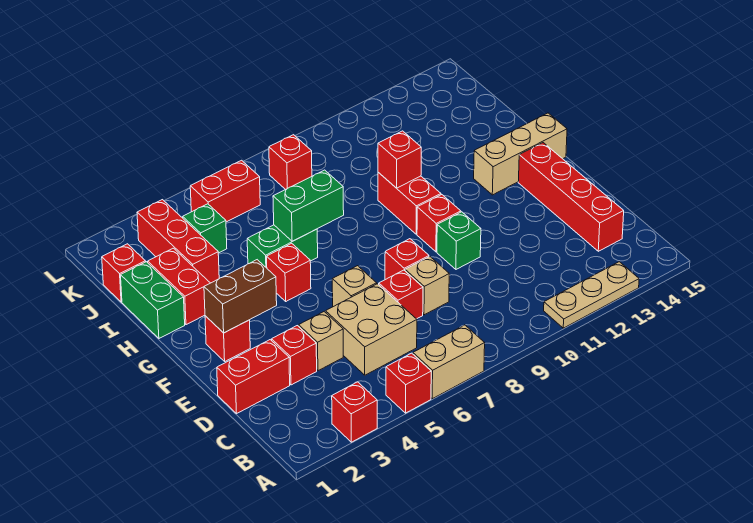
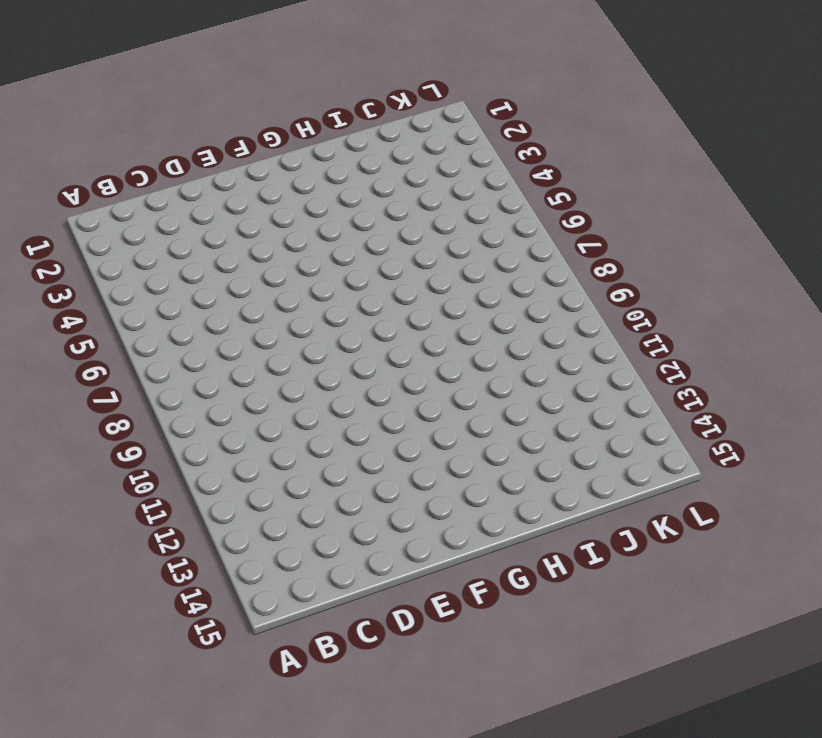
none -> red 1x1 brick [332,382,377,442]
none -> red 1x1 brick [386,353,431,413]
none -> tan 1x2 brick [413,325,485,399]
none -> tan 1x3 plate [544,262,639,328]

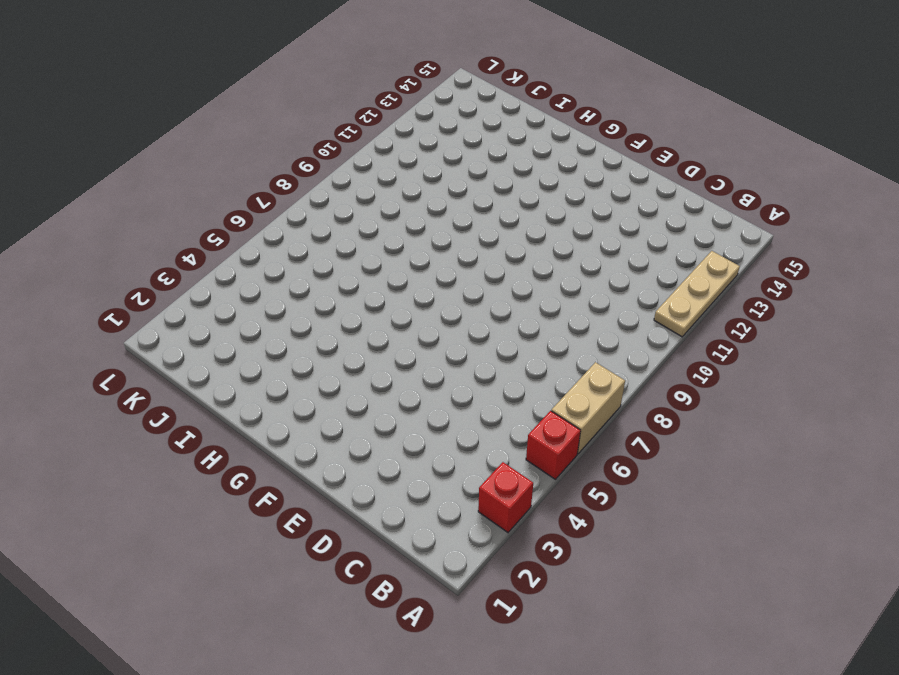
none -> tan 2x2 brick [326,284,417,375]
none -> red 1x4 brick [518,143,624,251]
none -> red 1x2 brick [217,340,290,413]
none -> red 1x1 brick [272,326,317,385]

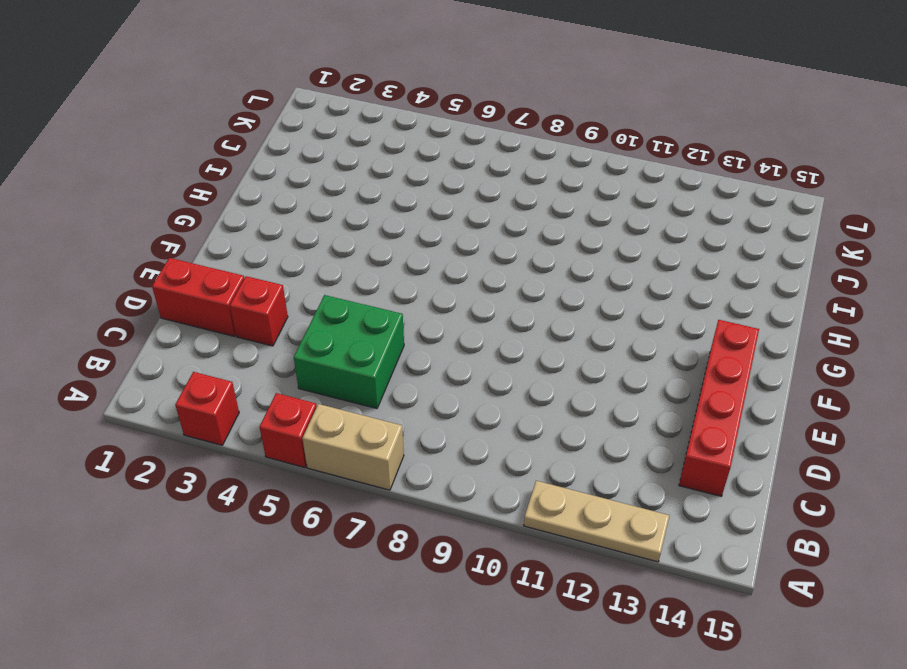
green 2x2 brick [294,295,404,409] -> tan 2x2 brick [326,284,417,375]
none -> tan 1x1 brick [299,312,343,371]
none -> red 1x1 brick [378,270,423,319]
none -> tan 1x1 brick [405,257,449,315]
none -> tan 1x1 brick [332,266,377,307]

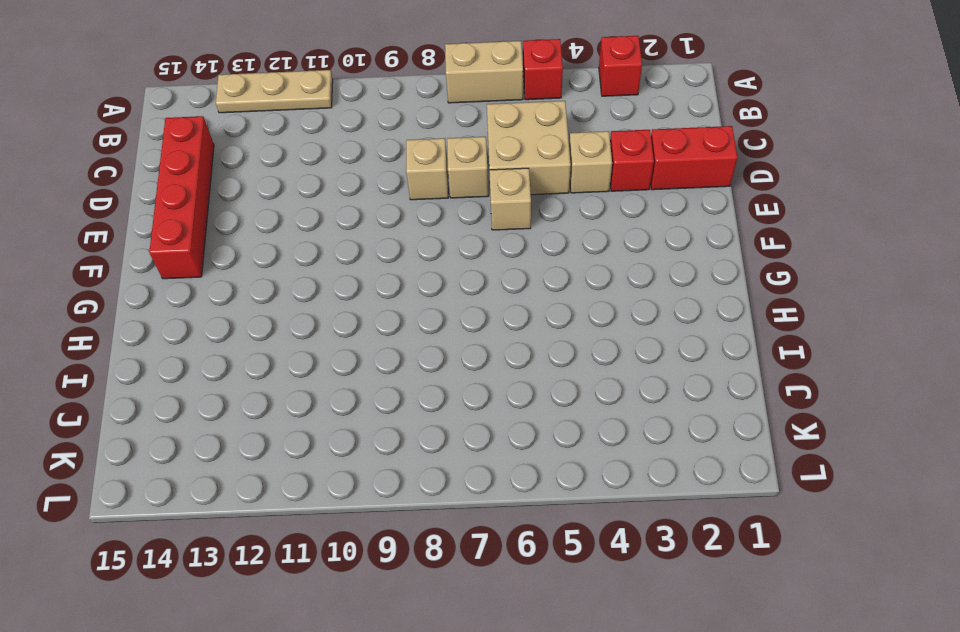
tan 1x1 brick [447,137,488,198] -> red 1x1 brick [378,270,423,319]
none -> red 1x1 brick [385,239,429,280]
none -> green 1x1 brick [437,212,481,269]
none -> red 1x1 brick [205,316,250,361]
none -> red 1x1 brick [417,195,461,252]

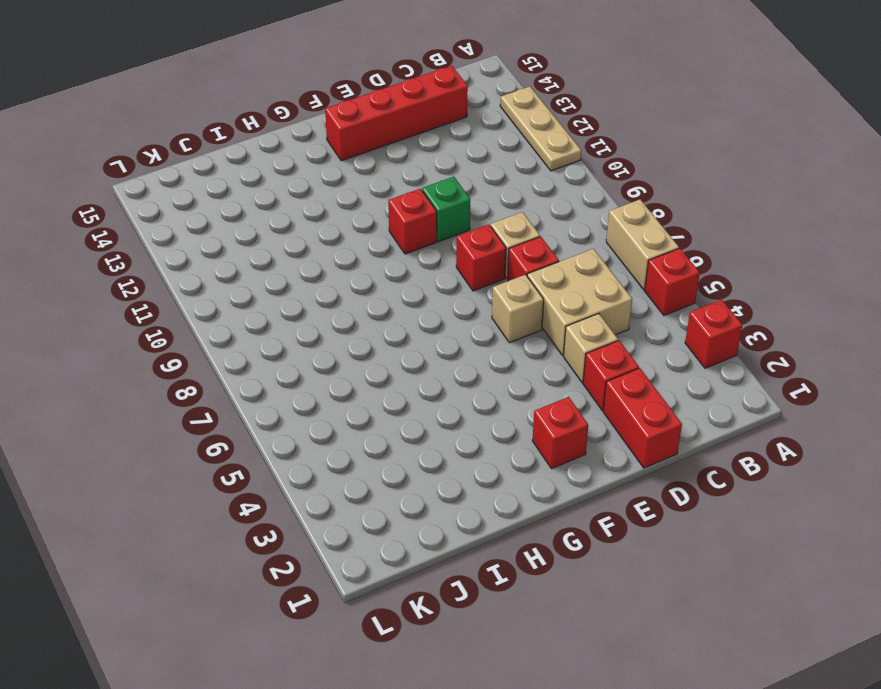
none -> red 1x1 brick [267,243,311,301]
none -> red 1x2 brick [378,172,441,234]
none -> tan 1x3 brick [474,113,567,195]
none -> green 1x2 brick [121,262,185,338]

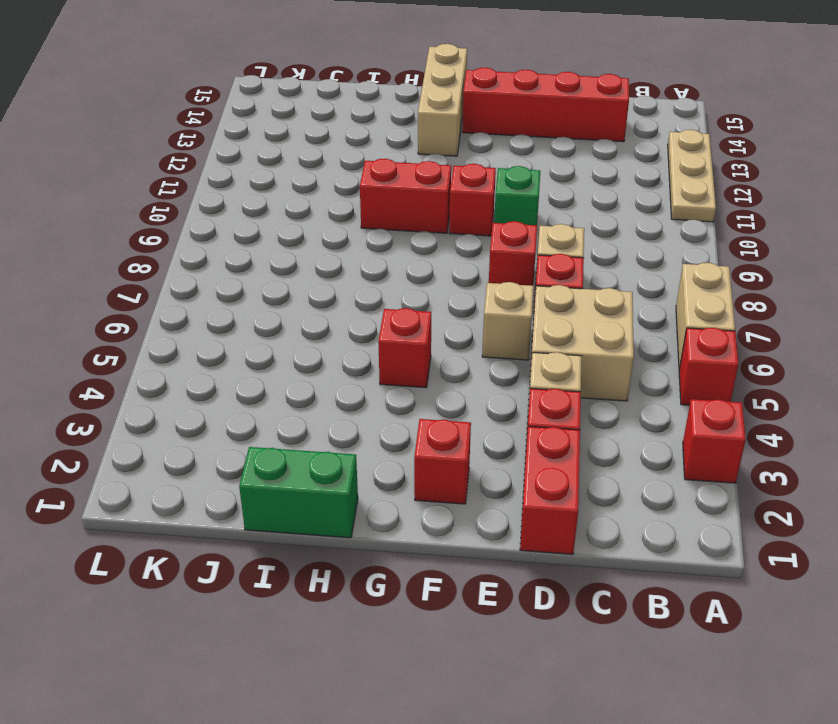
none -> red 1x2 brick [148,248,210,325]
none -> green 1x2 brick [247,225,318,268]
none -> red 1x3 brick [137,200,219,283]
none -> red 1x1 brick [102,244,146,302]

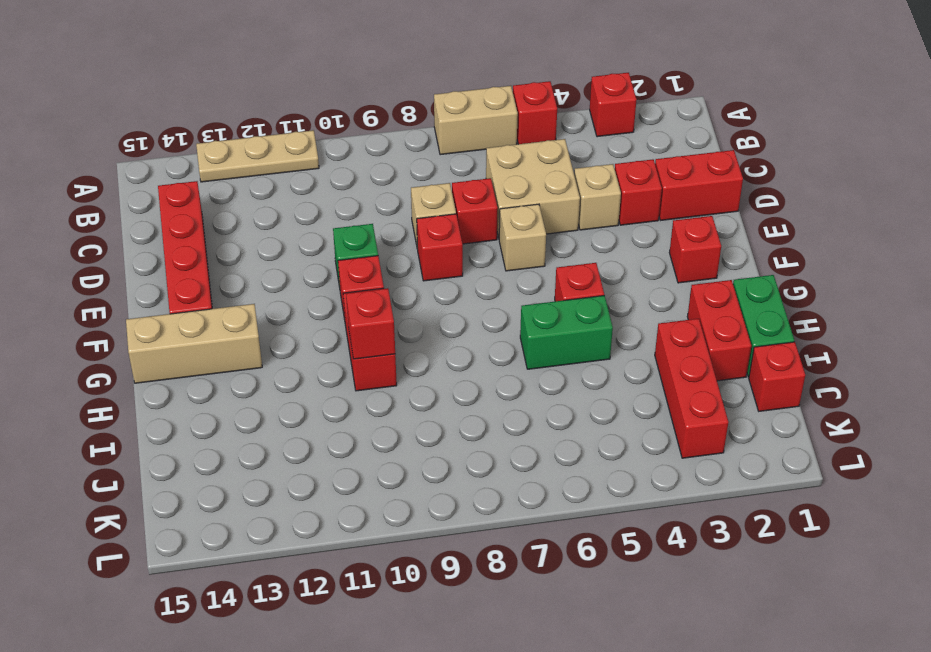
none -> green 1x1 brick [183,204,227,253]
none -> red 1x2 brick [190,160,260,222]
none -> red 1x1 brick [269,135,312,190]
none -> brown 1x2 brick [204,260,277,333]

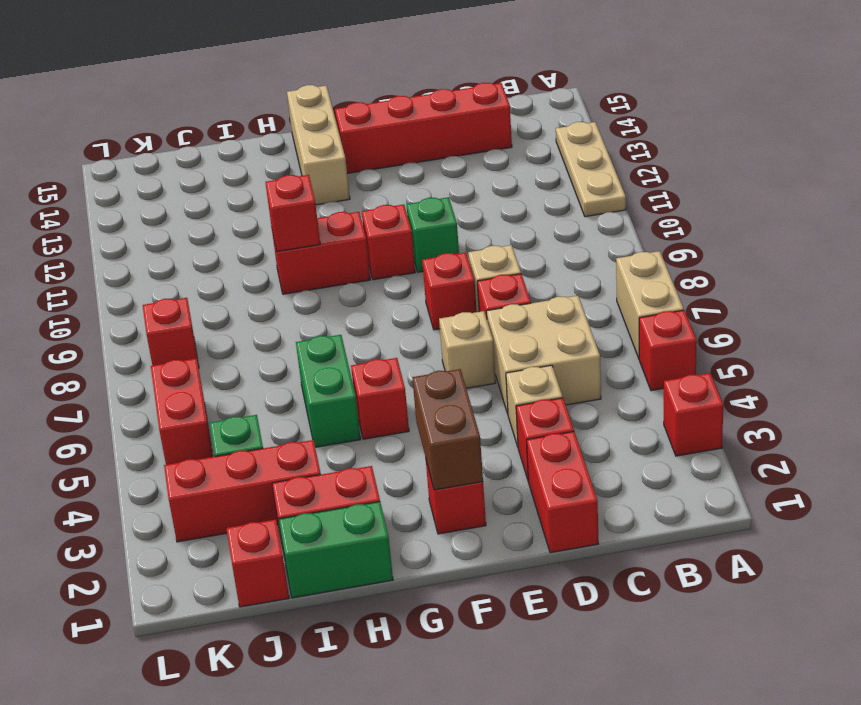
none -> green 1x2 brick [273,170,344,241]

